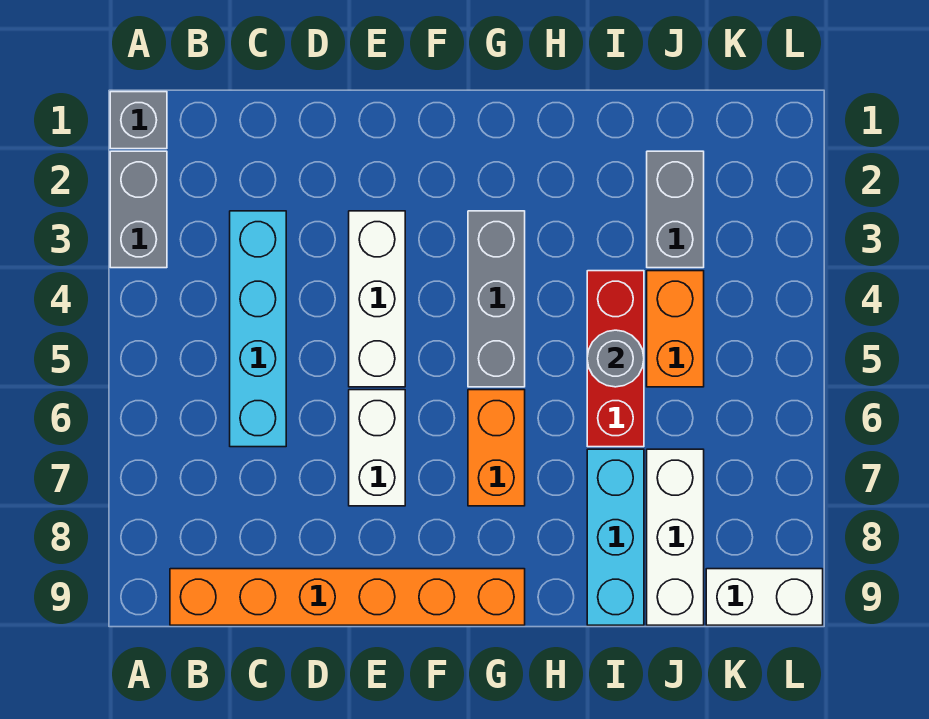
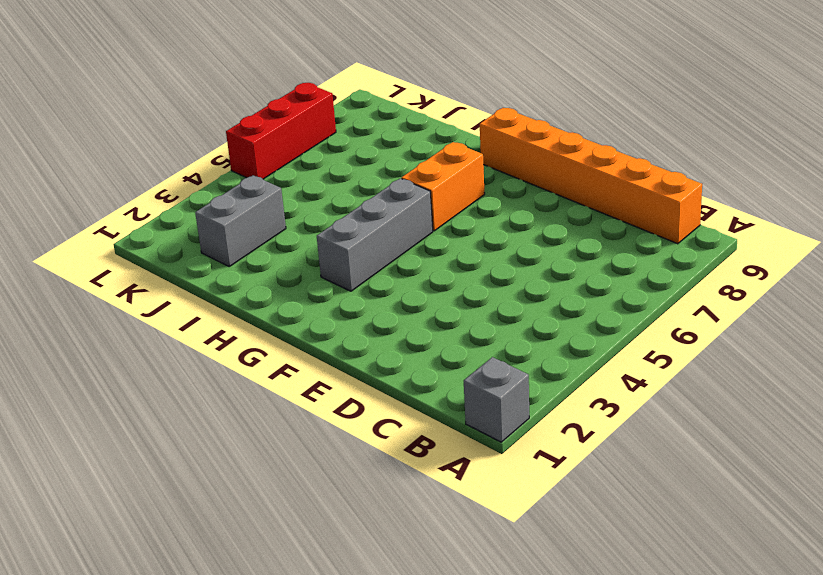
red 1x3 brick [226,83,336,179] -> red 1x3 brick moved to [587,271,644,447]
none -> grey 1x2 brick [110,151,167,268]
none -> cyan 1x4 brick [230,211,286,447]
none -> white 1x3 brick [349,211,405,387]

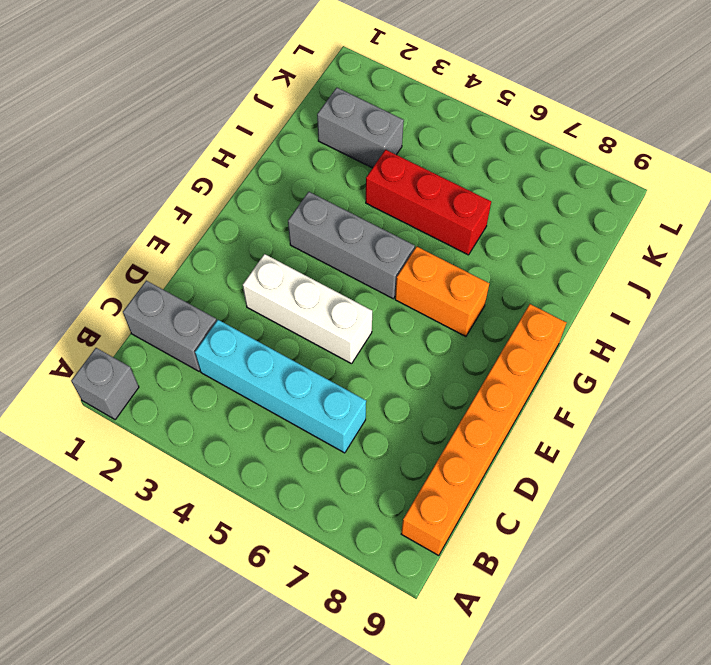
grey 1x2 brick [123,281,217,371] -> grey 1x2 brick moved to [110,151,167,268]
none -> white 1x2 brick [349,390,405,506]
none -> cyan 1x3 brick [587,449,644,625]
none -> orange 1x2 brick [647,271,704,387]

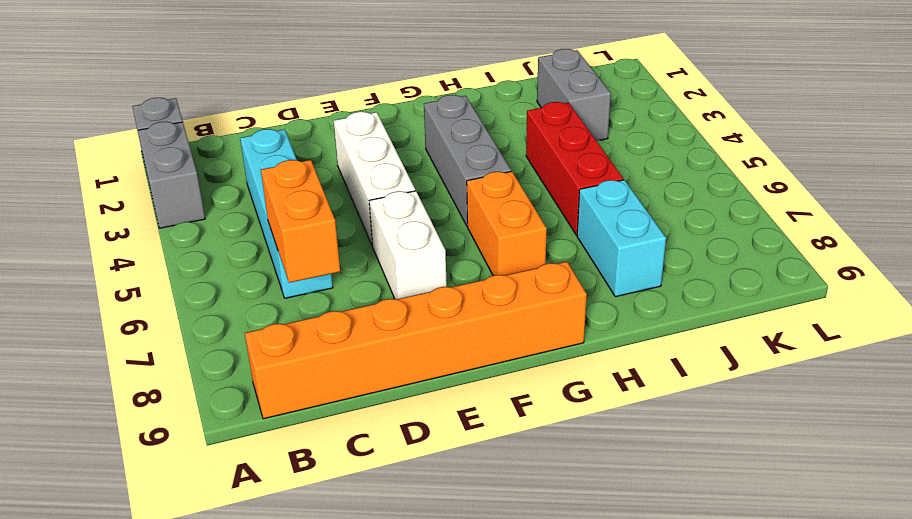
orange 1x2 brick [261,160,340,283] -> orange 1x2 brick moved to [647,271,704,387]
cyan 1x2 brick [577,180,666,297] -> cyan 1x3 brick [587,449,644,625]
none -> white 1x3 brick [647,449,704,625]
none -> white 1x2 brick [706,569,823,625]
none -> grey 1x1 round brick [587,330,644,387]

